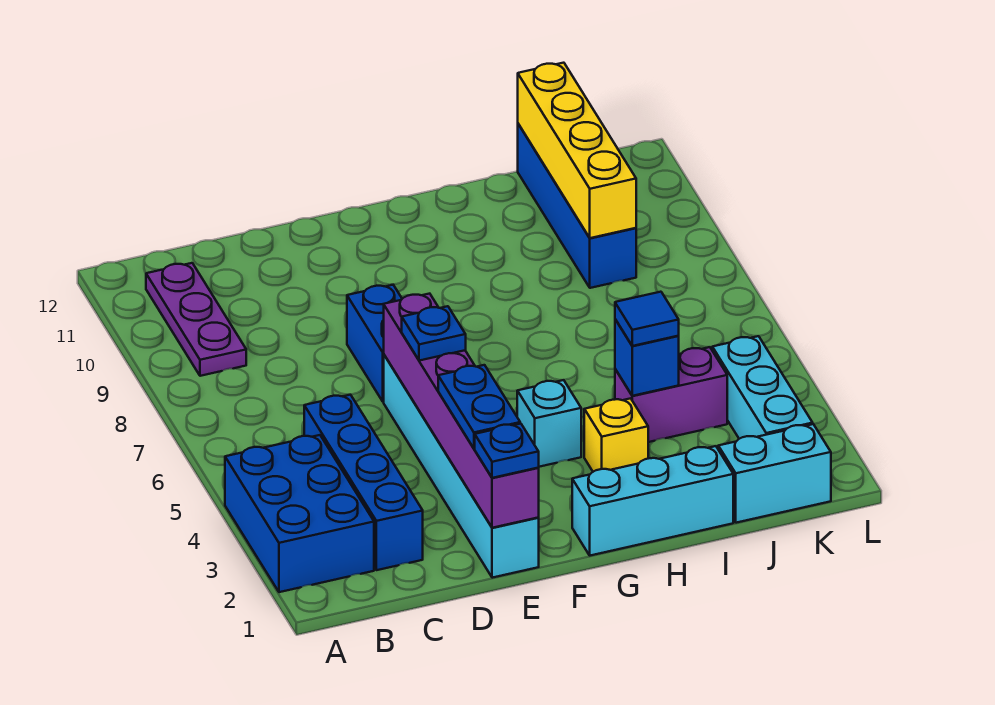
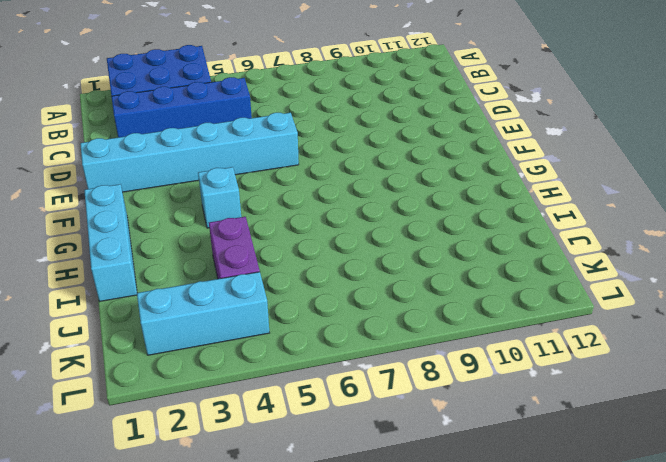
none -> purple 1x3 plate [146,263,246,376]
none -> blue 1x2 brick [347,285,402,402]
none -> yellow 1x1 brick [584,398,648,472]

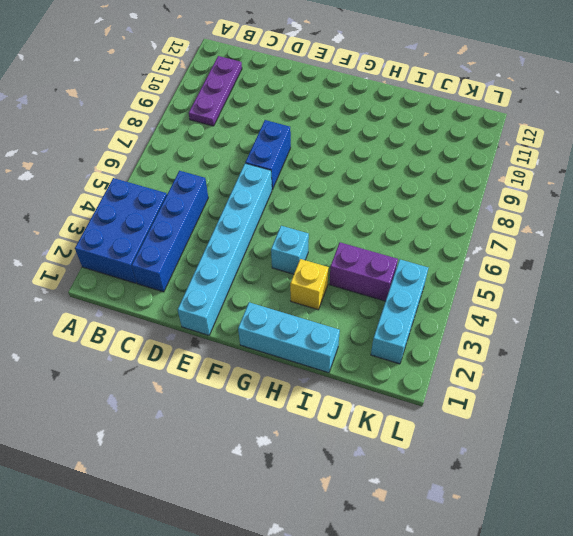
none -> cyan 1x2 brick [718,424,831,523]
none -> blue 1x4 brick [518,124,636,288]
none -> purple 1x6 brick [384,294,539,528]

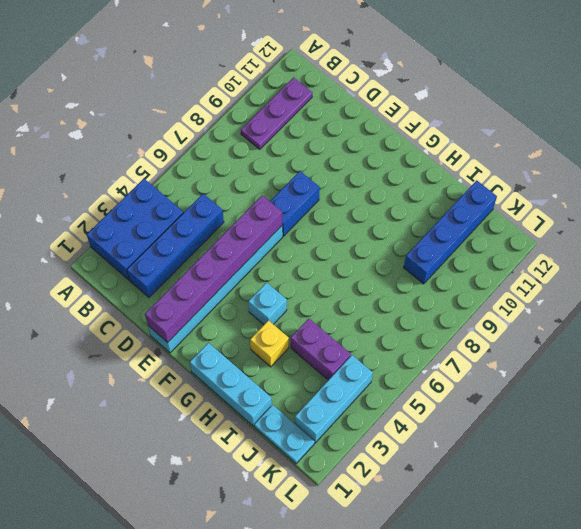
cyan 1x2 plate [254,405,315,464] -> cyan 1x2 brick [718,424,831,523]
none -> blue 1x1 brick [615,319,679,396]
none -> yellow 1x4 brick [518,63,636,238]
none -> blue 1x1 plate [475,424,539,478]

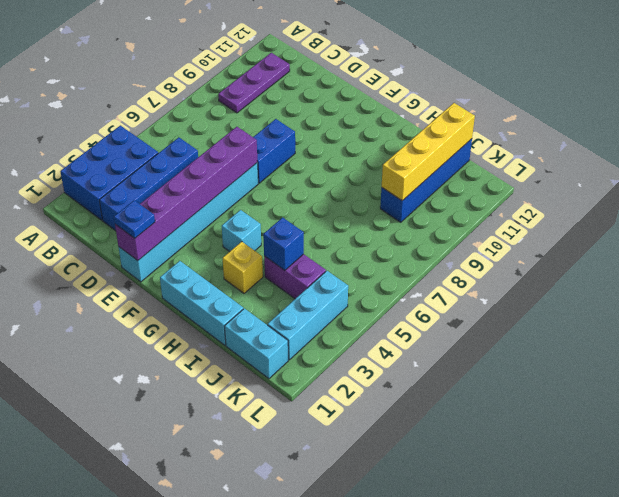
none -> blue 1x2 plate [438,365,520,449]
none -> blue 1x1 plate [402,306,466,361]
none -> blue 1x1 tile [615,292,679,346]

